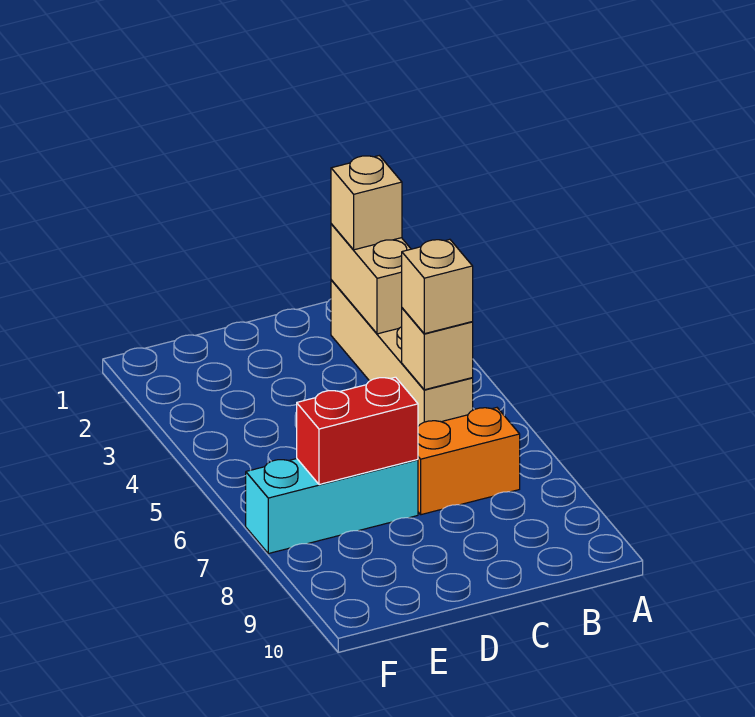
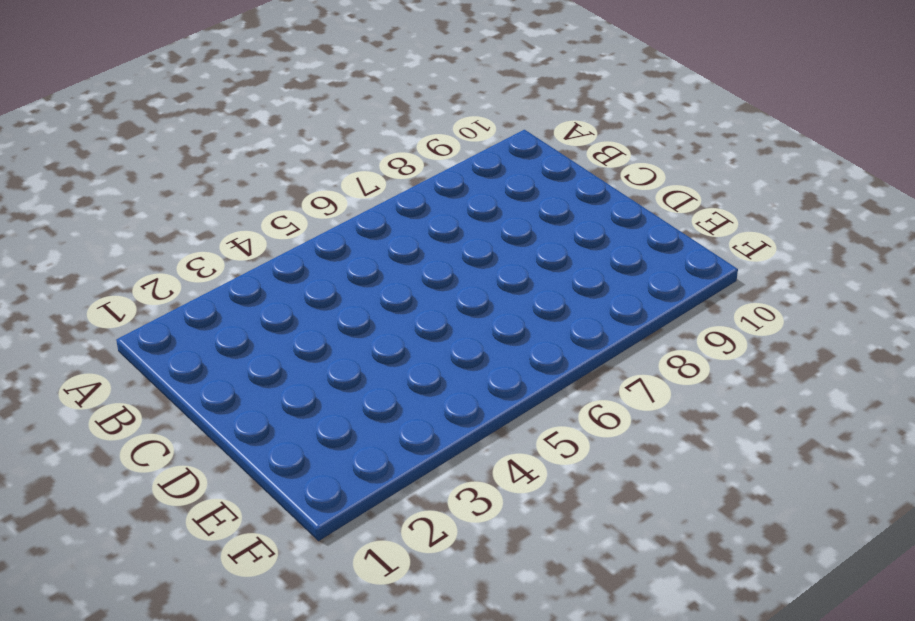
none -> tan 1x4 brick [331,280,473,426]
none -> orange 1x2 brick [418,408,520,515]

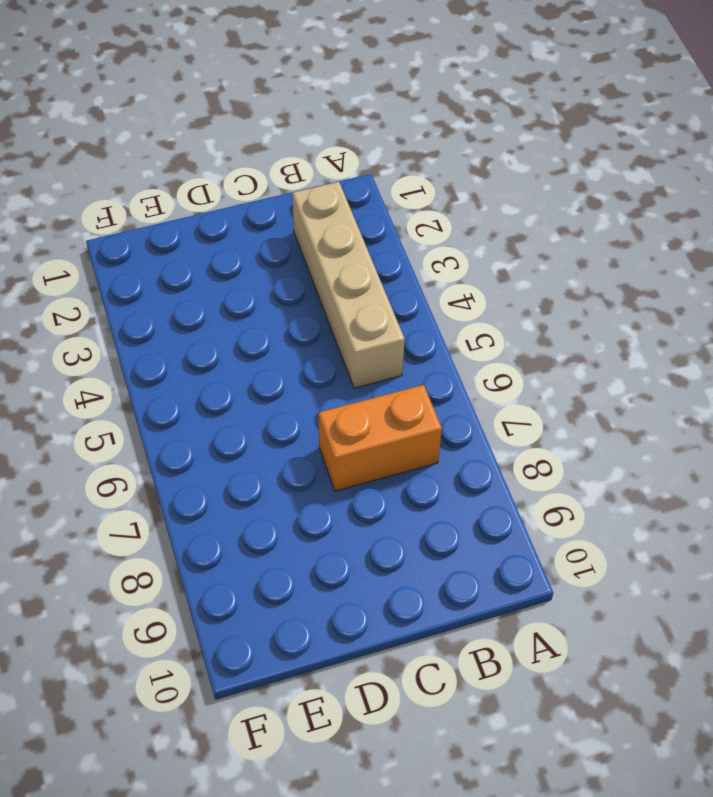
none -> cyan 1x3 brick [246,459,418,554]
none -> tan 1x2 brick [331,224,411,334]

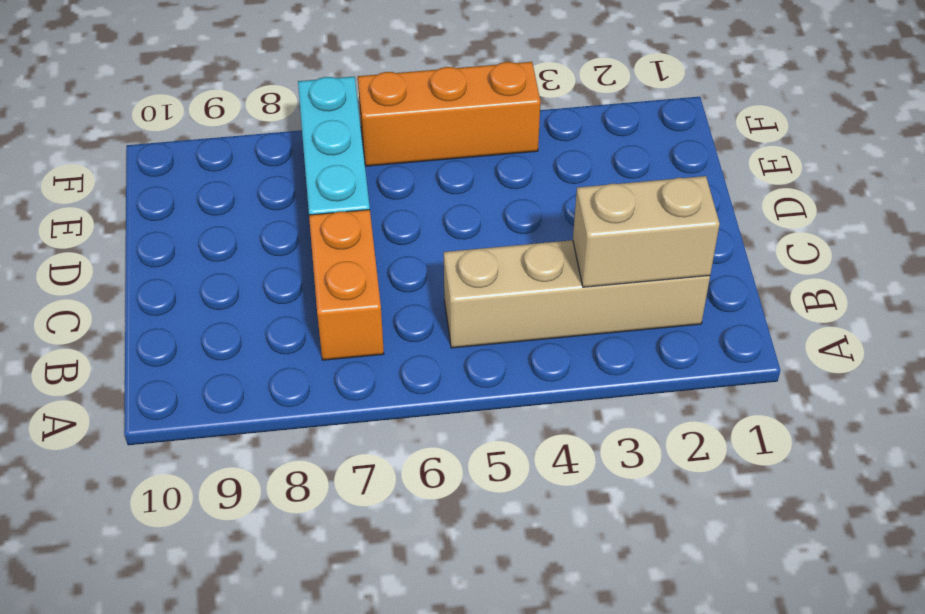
orange 1x3 brick [358,62,541,166] -> none
none -> tan 1x1 brick [402,308,473,390]
none -> red 1x2 brick [297,377,418,485]

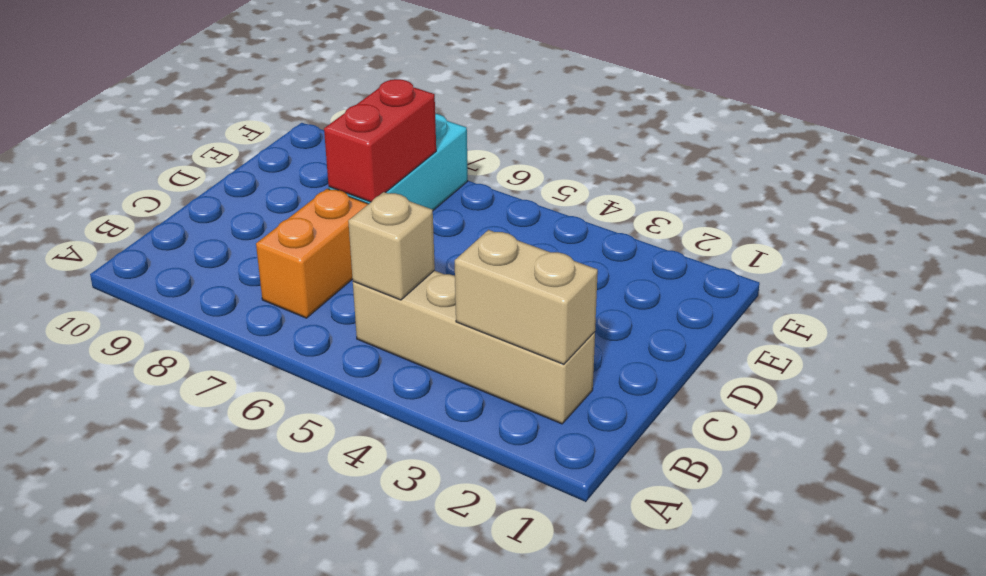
none -> tan 1x1 brick [331,156,402,250]
none -> tan 1x1 brick [402,239,473,334]

